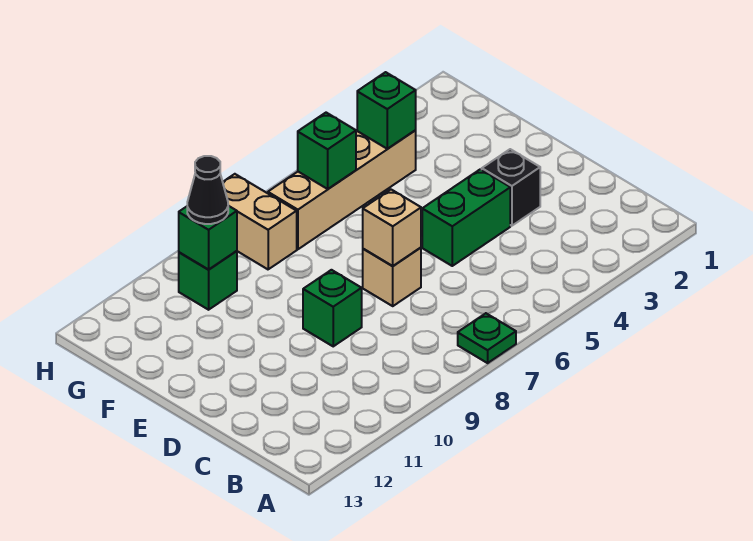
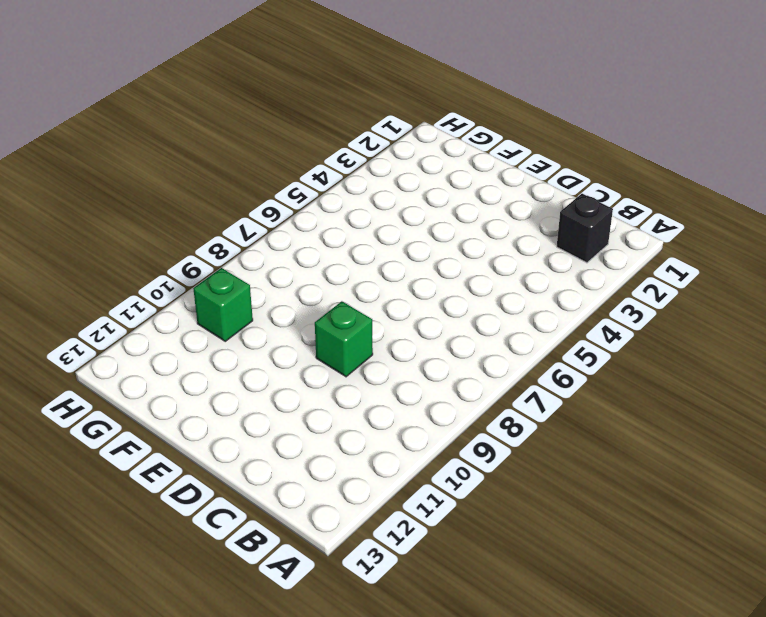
black 1x1 brick [557,194,613,263] -> black 1x1 brick moved to [482,149,540,226]
none -> green 1x1 plate [458,313,516,363]
none -> green 1x2 brick [422,169,510,266]
none -> tan 1x1 brick [363,248,421,306]

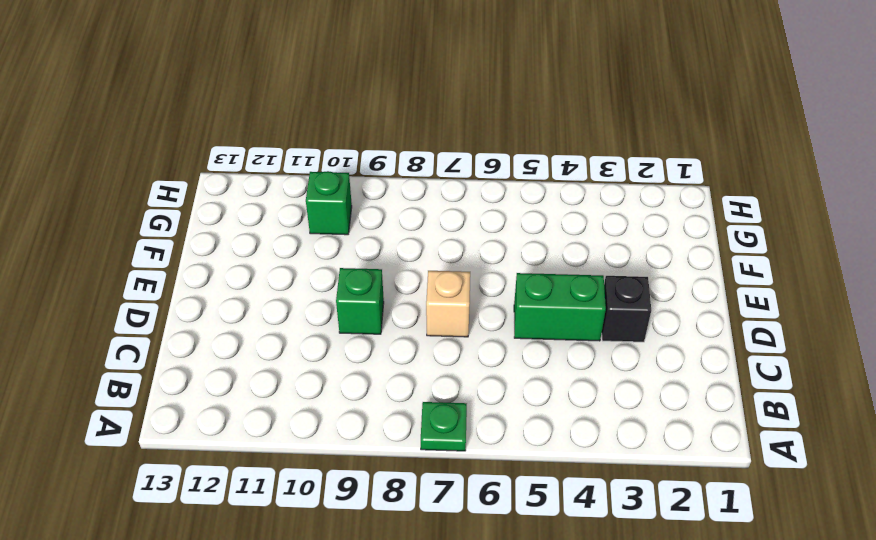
none -> tan 1x4 brick [268,131,416,249]
none -> tan 1x2 brick [223,174,297,269]
none -> tan 1x1 brick [363,190,421,266]

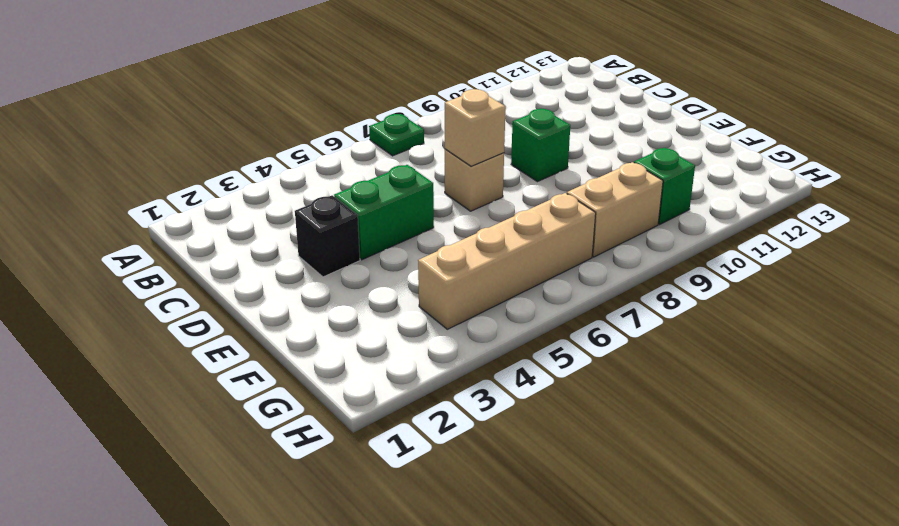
tan 1x2 brick [567,162,663,257] -> tan 1x2 brick turned to [223,174,297,269]
none -> green 1x1 brick [357,72,416,149]
none -> green 1x1 brick [298,113,356,189]
none -> green 1x1 brick [179,206,237,269]

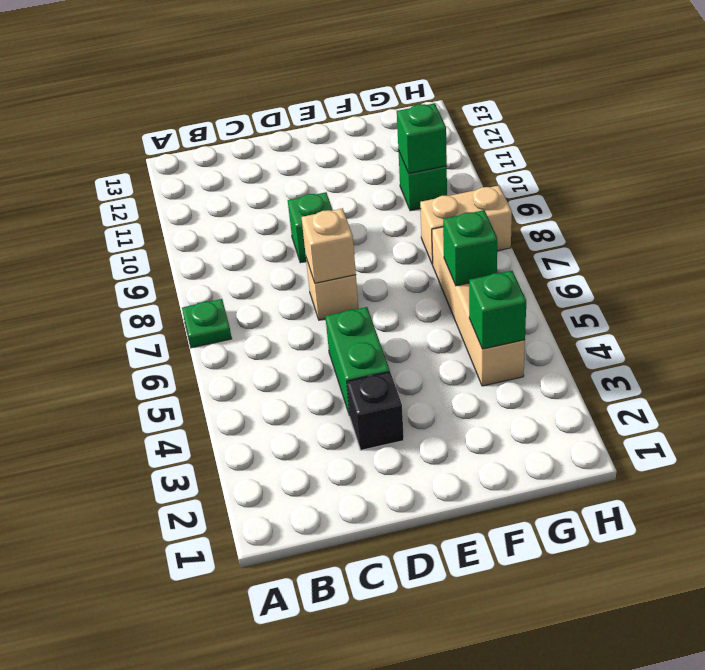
none -> black 1x1 cone [187,156,228,224]

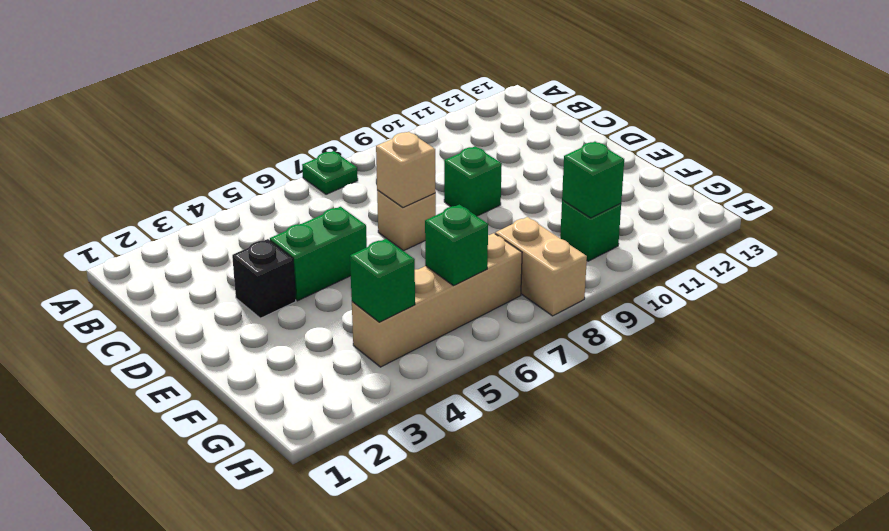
none -> black 1x1 cone [187,156,228,224]

